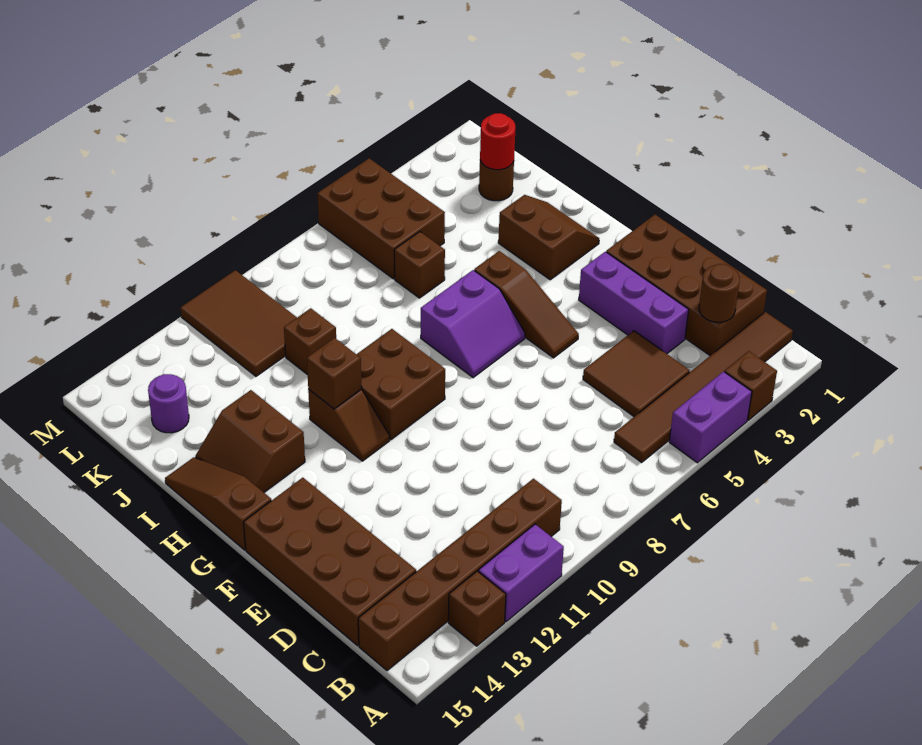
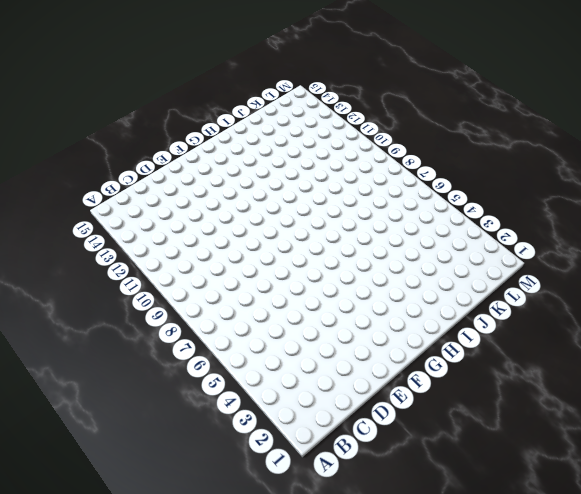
none -> brown 1x1 brick [724,351,777,420]
none -> purple 1x2 brick [669,372,752,463]
none -> purple 1x2 brick [478,524,564,622]

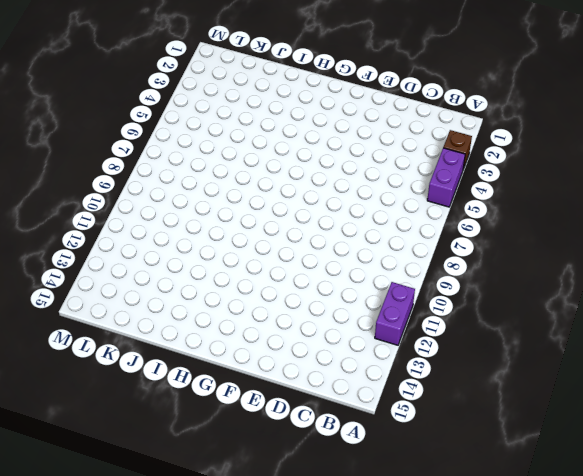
none -> brown 1x1 brick [448,571,506,646]
none -> brown 1x6 tile [614,312,793,462]
none -> brown 1x6 brick [358,479,562,671]

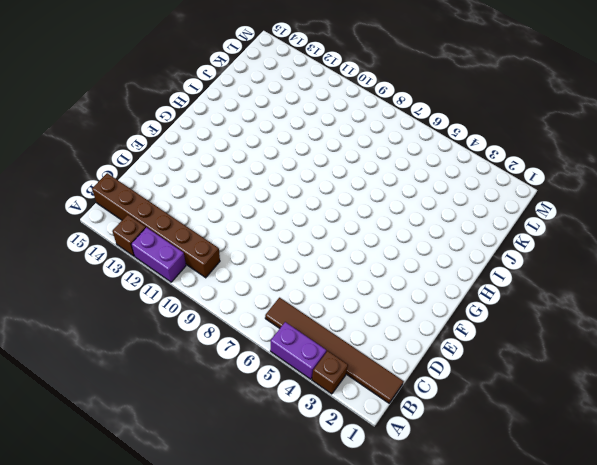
none -> brown 2x4 brick [606,215,767,356]
none -> brown 2x2 tile [583,331,690,417]
none -> brown 2x4 brick [244,478,416,646]

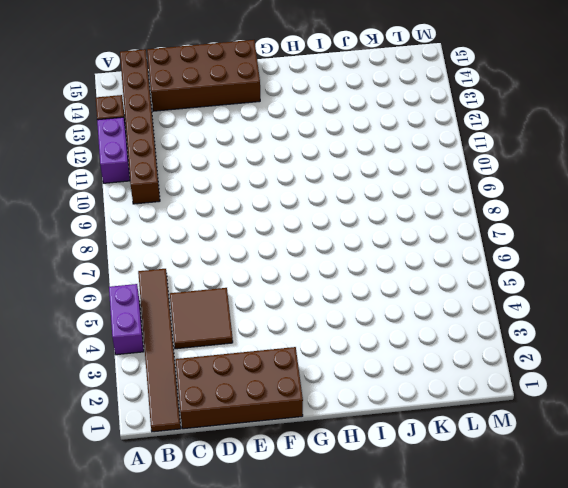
none -> brown 1x1 brick [724,351,777,420]
none -> purple 1x3 brick [579,252,689,354]
none -> brown 1x3 slope [474,251,579,358]

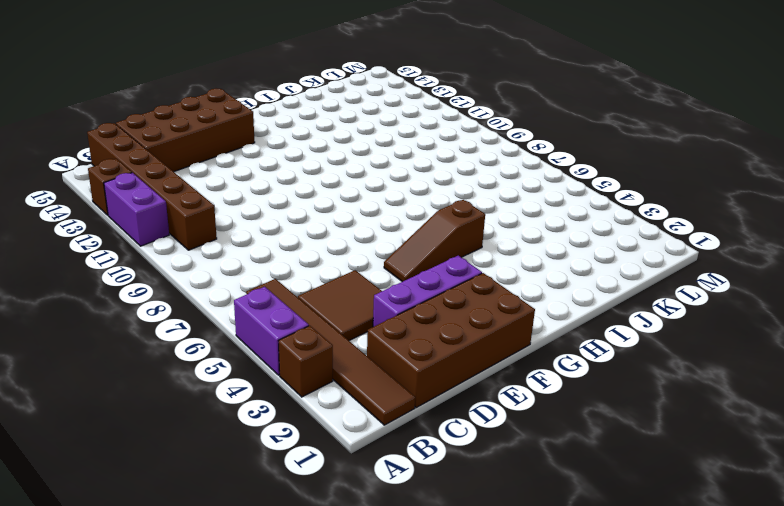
none -> purple 2x2 slope [421,270,525,378]
none -> brown 2x2 brick [357,329,445,440]
none -> brown 1x2 slope [308,389,389,461]

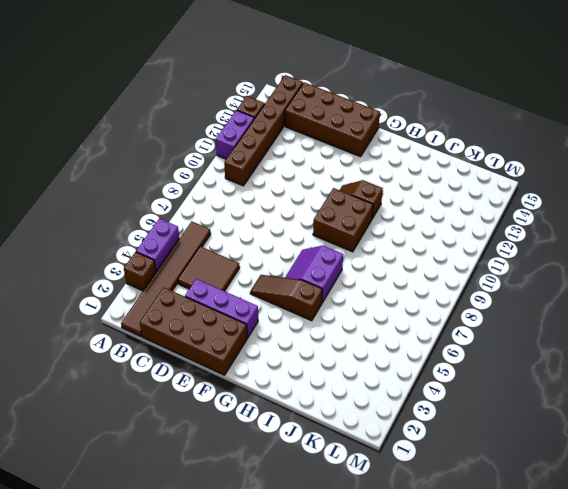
none -> brown 1x3 slope [165,457,271,550]
none -> brown 2x2 slope [498,195,599,280]
none -> brown 2x2 slope [195,390,305,492]

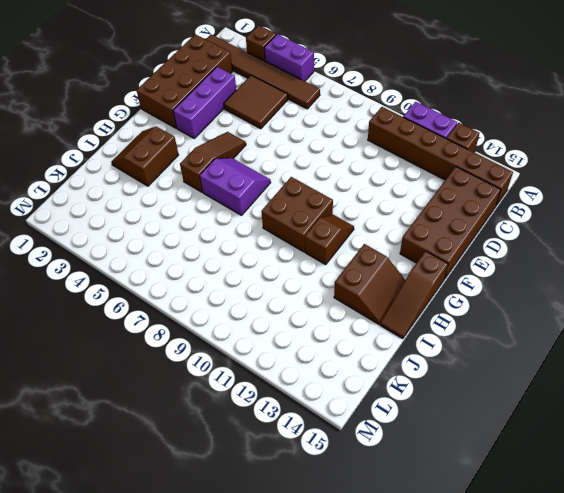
none -> brown 1x1 brick [394,232,445,298]
none -> brown 1x1 brick [284,308,336,375]
none -> brown 1x1 round brick [479,161,514,201]

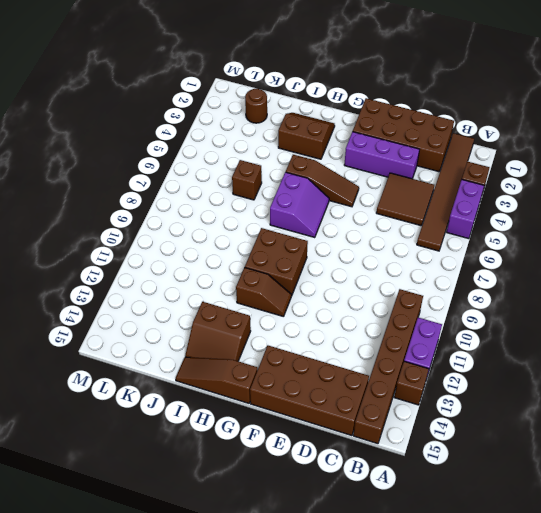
none -> brown 1x1 brick [284,308,336,375]
none -> brown 2x3 brick [317,158,445,279]
none -> brown 2x3 tile [180,270,297,376]

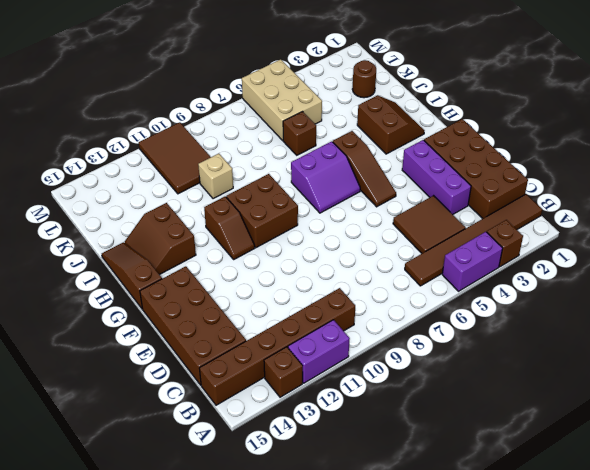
tan 1x1 brick [198,153,233,199] -> brown 1x1 brick [284,308,336,375]
tan 2x3 brick [242,59,322,140] -> brown 2x3 brick [317,158,445,279]
none -> purple 1x1 round brick [148,374,189,433]
none -> brown 1x1 round brick [699,264,740,322]
none -> brown 1x1 brick [307,338,362,409]

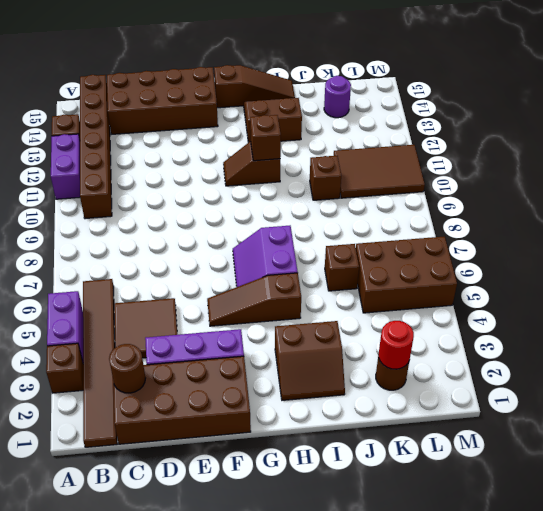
none -> brown 2x2 brick [357,329,445,440]

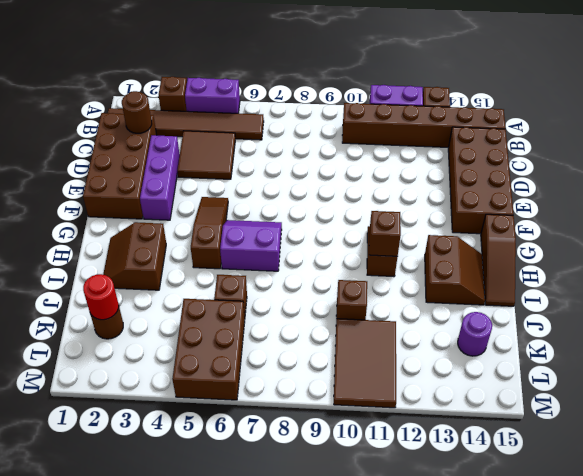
none -> brown 2x2 brick [357,329,445,440]

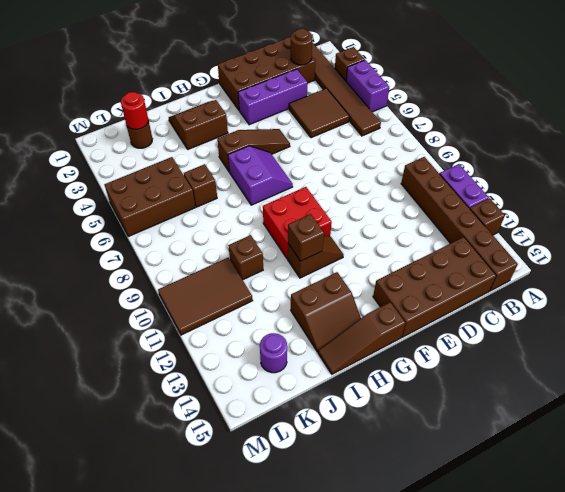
red 2x2 brick [263,187,332,259] -> brown 2x2 brick [357,329,445,440]

